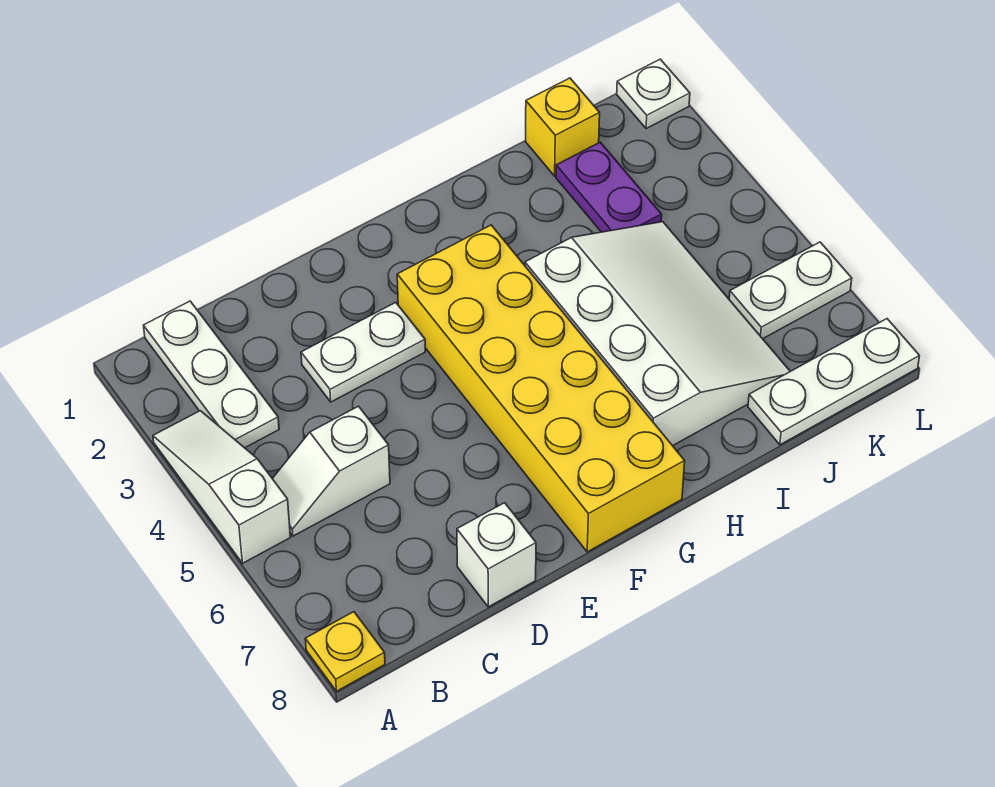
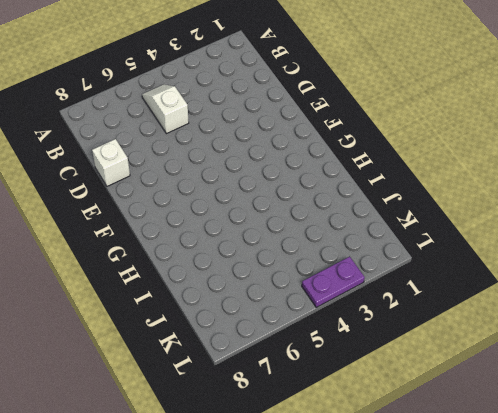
purple 1x2 plate [302,256,365,307] -> purple 1x2 plate moved to [556,142,662,232]
none -> white 1x3 slope [153,411,291,563]
none -> yellow 1x1 plate [305,612,385,691]
none -> white 1x3 plate [144,301,279,448]

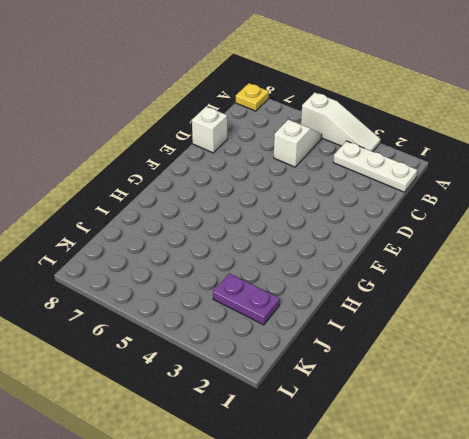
none -> white 1x2 plate [301,302,425,402]
none -> yellow 2x6 brick [397,225,685,552]
none -> white 3x4 slope [525,222,790,446]

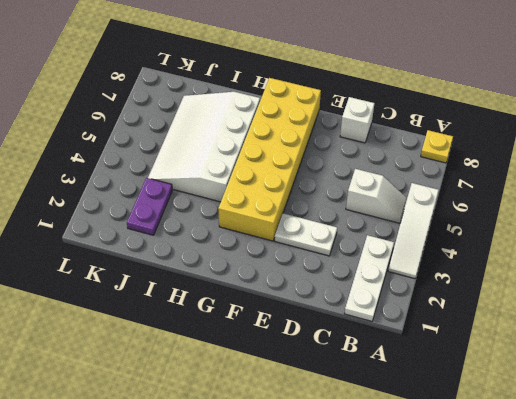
none -> yellow 1x1 brick [526,78,600,176]
none -> white 1x3 plate [748,319,919,445]
none -> white 1x2 plate [729,242,852,339]

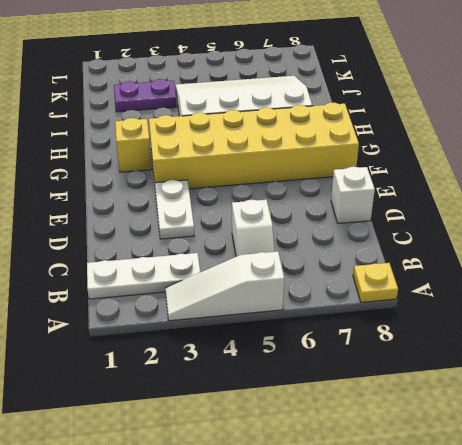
yellow 1x1 brick [115,118,152,172] -> yellow 1x1 brick moved to [526,78,600,176]
none -> white 1x3 plate [748,319,919,445]
none -> white 1x2 plate [729,242,852,339]
none -> white 1x1 plate [617,59,690,129]

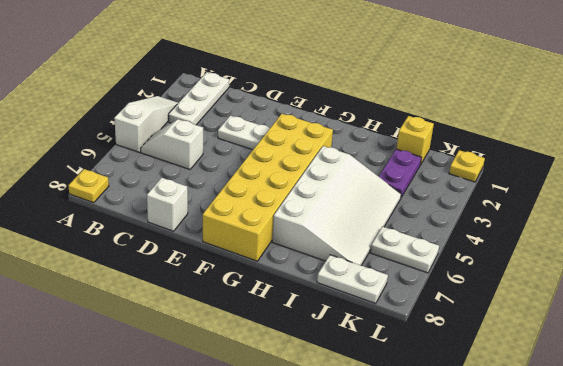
white 1x2 plate [317,255,388,303] -> white 1x3 plate [748,319,919,445]
yellow 1x1 plate [449,150,485,182] -> white 1x1 plate [617,59,690,129]

